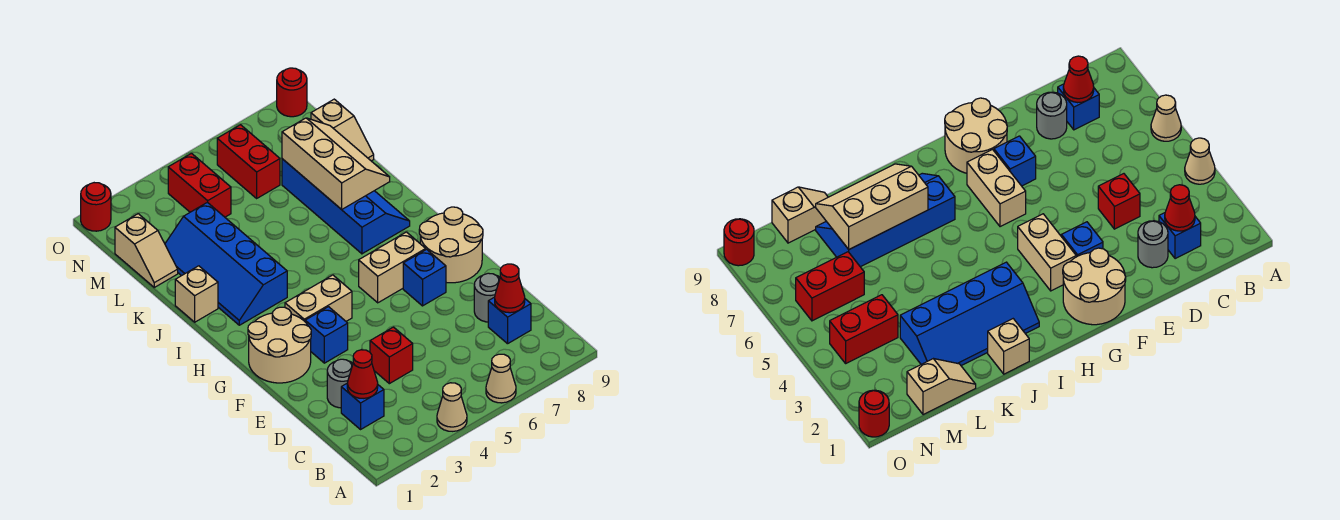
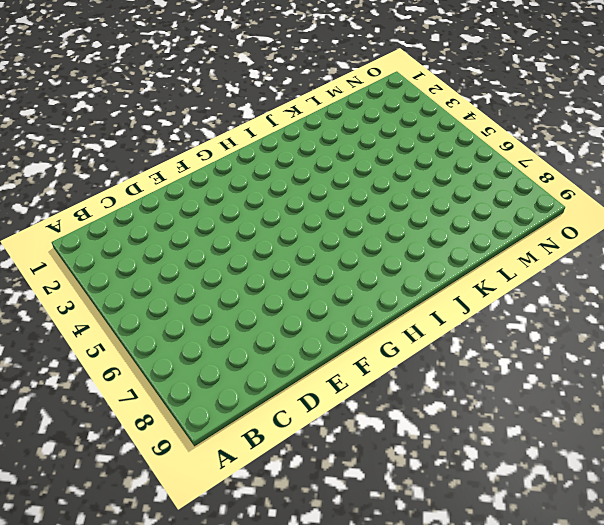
none -> tan 1x1 cone [437,383,467,431]
none -> tan 1x1 cone [486,354,516,403]
none -> blue 1x1 brick [341,383,384,429]

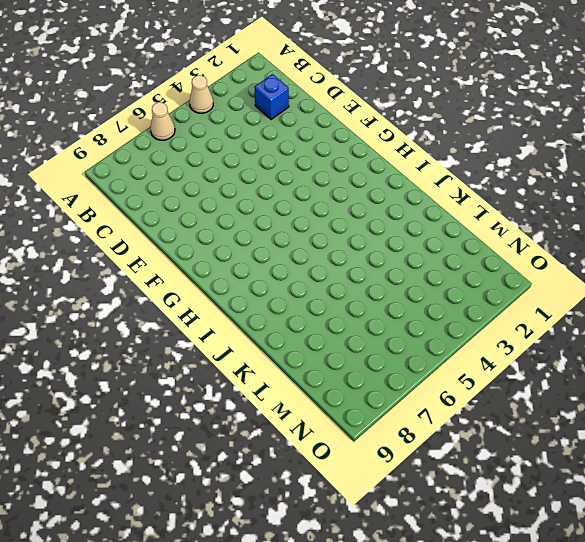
none -> blue 1x1 brick [488,297,531,344]
none -> grey 1x1 round brick [327,359,353,408]
none -> red 1x1 brick [370,327,413,384]

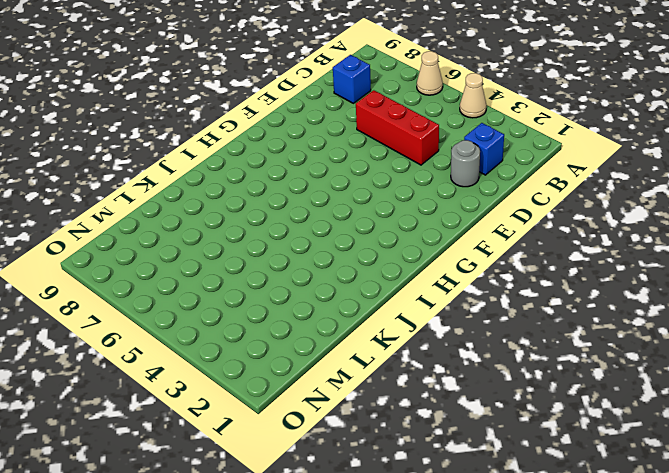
red 1x3 brick [356,90,439,165] -> red 1x1 brick [370,327,413,384]
none -> grey 1x1 round brick [474,273,500,322]
none -> tan 2x2 round brick [248,307,311,383]
none -> blue 1x1 brick [305,307,348,363]

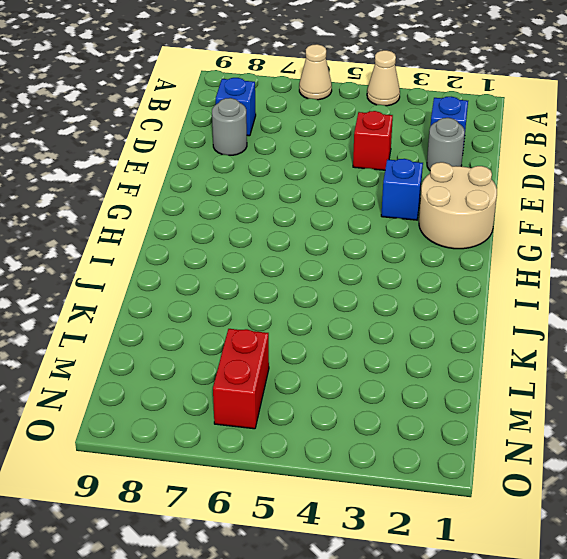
none -> blue 1x1 brick [403,249,446,306]
none -> tan 2x2 round brick [419,207,483,283]
none -> tan 1x2 brick [285,275,352,321]

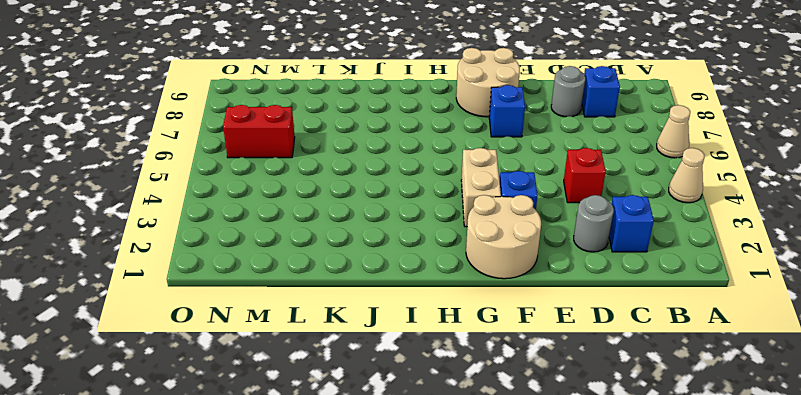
none -> tan 1x2 brick [359,232,426,303]
none -> blue 2x4 slope [165,202,287,325]
none -> blue 2x4 slope [282,159,410,254]

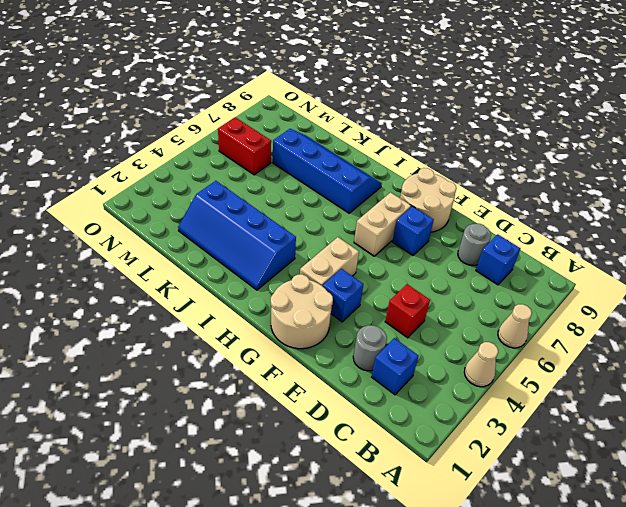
none -> tan 1x1 brick [175,266,218,322]
none -> tan 1x2 slope [115,214,178,287]
none -> tan 1x2 slope [311,99,374,161]

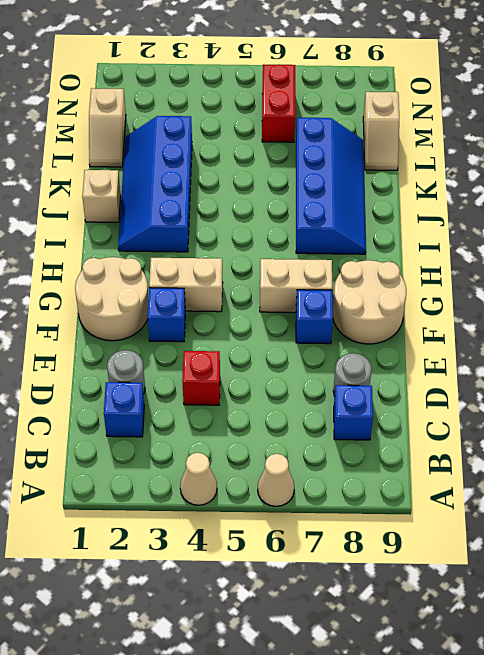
none -> red 1x2 brick [168,153,231,217]
none -> red 1x1 round brick [81,183,111,231]
none -> red 1x1 round brick [277,68,307,117]

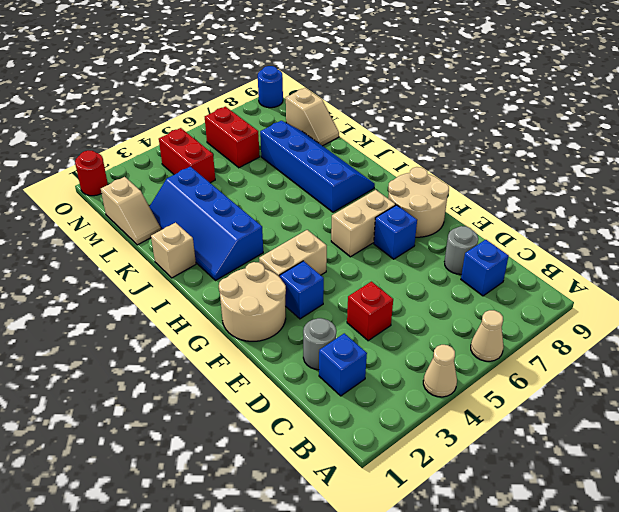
blue 1x1 round brick [258,66,283,108] -> red 1x1 round brick [277,68,307,117]
none -> red 1x1 cone [347,350,378,398]
none -> red 1x1 cone [495,264,525,313]
none -> tan 2x3 slope [282,118,390,210]

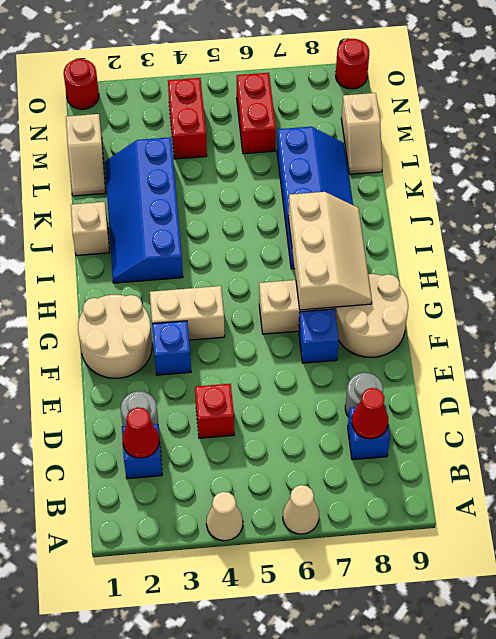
tan 2x3 slope [288,192,372,310] -> tan 2x3 slope moved to [282,118,390,210]

